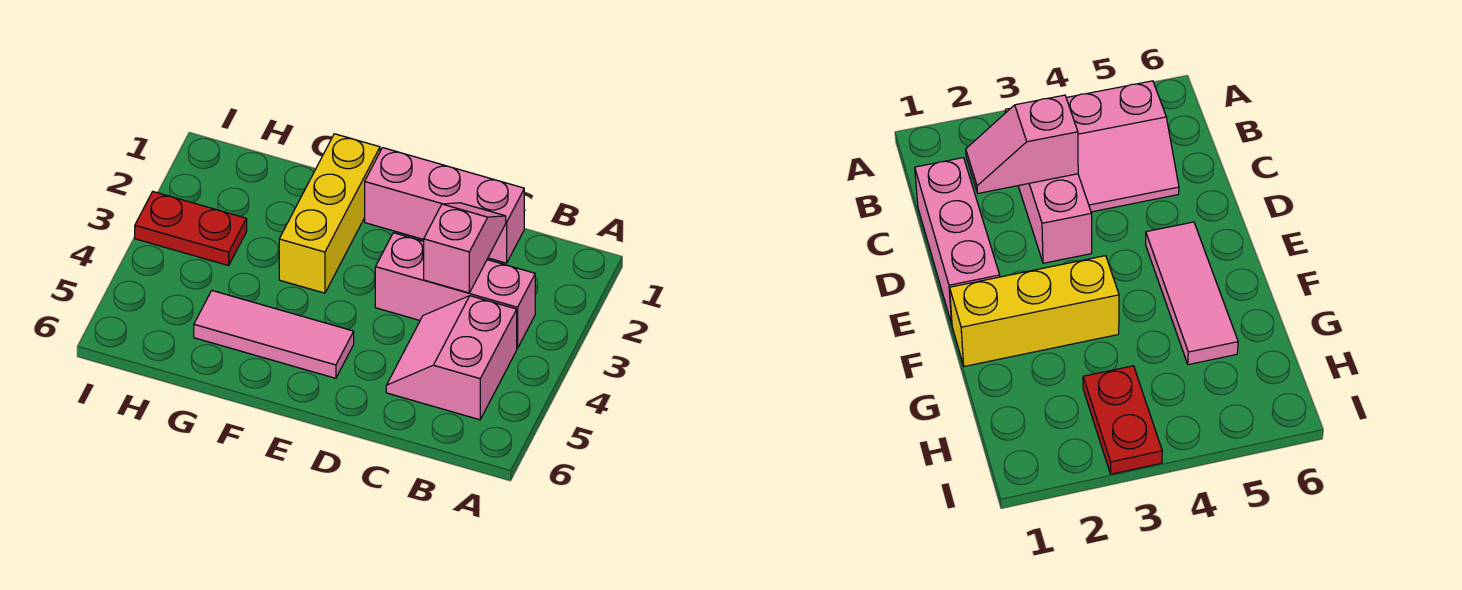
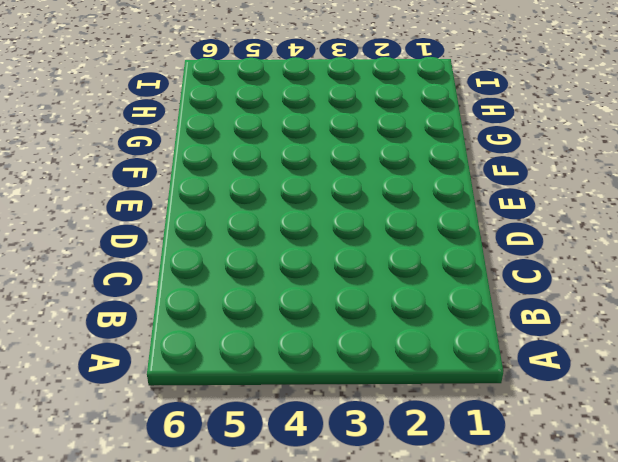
none -> pink 1x3 brick [375,233,535,348]
none -> pink 2x2 slope [386,296,517,420]

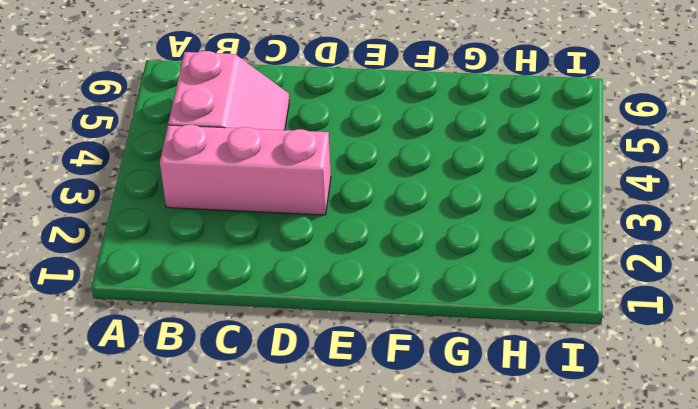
none -> pink 1x3 brick [365,148,524,263]
none -> pink 1x3 tile [194,291,354,378]

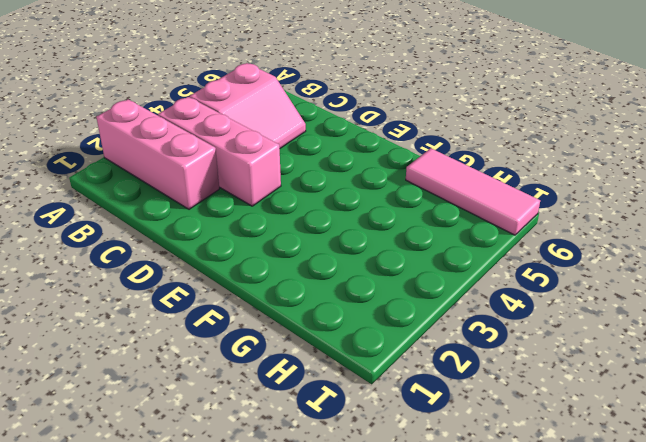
pink 1x3 brick [96,99,219,209] -> pink 1x3 brick moved to [365,148,524,263]
pink 1x3 tile [406,148,540,235] -> pink 1x3 tile moved to [194,291,354,378]
none -> yellow 1x3 brick [279,134,380,293]
none -> red 1x2 plate [135,192,247,266]

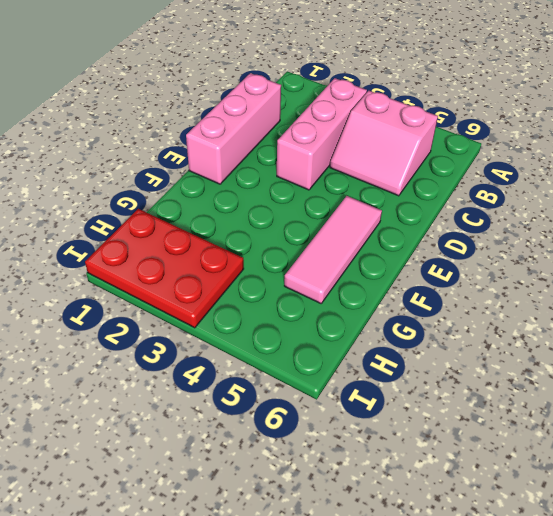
red 2x3 plate [85,209,244,328] -> red 1x2 plate [135,192,247,266]
none -> yellow 1x3 brick [279,134,380,293]
none -> pink 1x2 slope [424,203,506,293]

